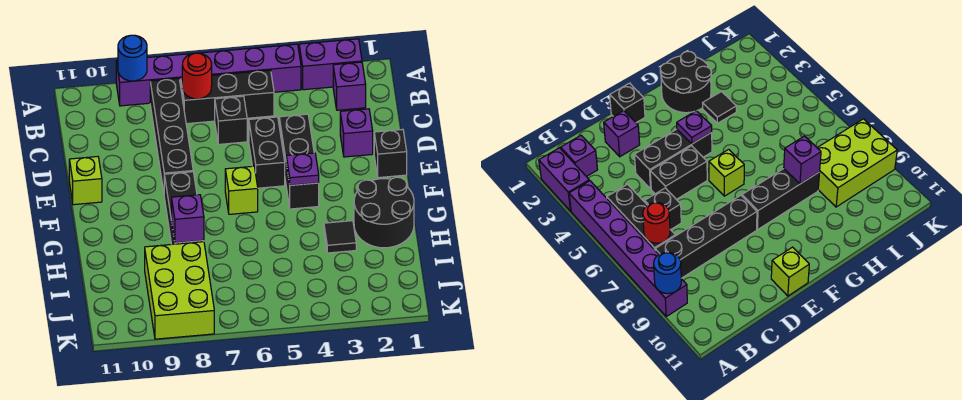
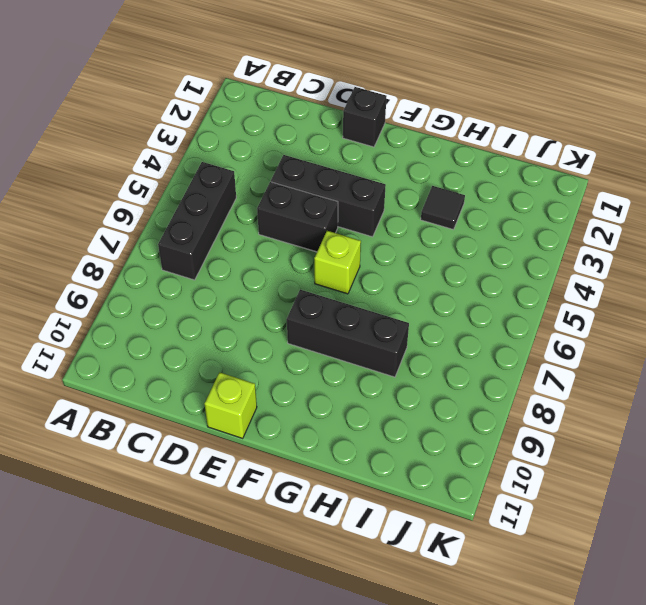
none -> purple 1x2 brick [299,39,362,90]
none -> purple 1x6 brick [116,44,301,106]
none -> purple 1x1 brick [333,62,366,110]

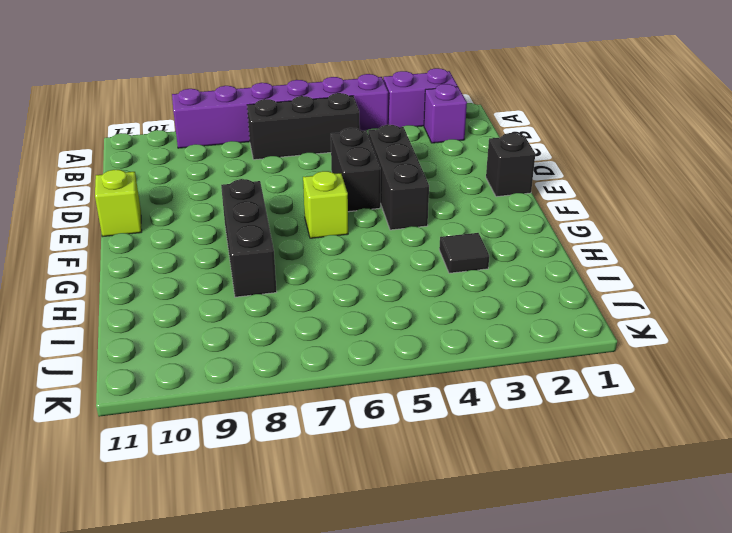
none -> black 1x4 brick [150,78,193,191]
none -> black 1x1 brick [215,96,247,144]
none -> purple 1x1 brick [340,109,373,157]

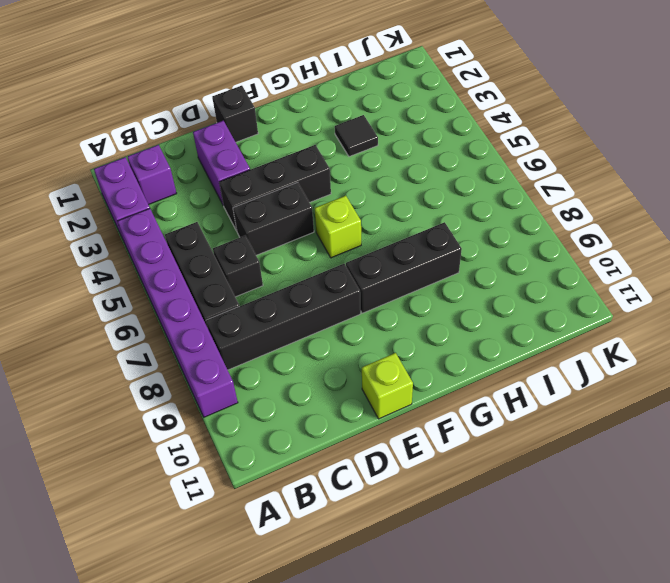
purple 1x2 brick [193,121,250,206] -> purple 1x1 brick [340,109,373,157]
none -> black 2x2 round brick [354,177,414,248]
none -> lime 2x3 brick [145,242,214,339]
none -> blue 1x1 round brick [118,35,147,81]

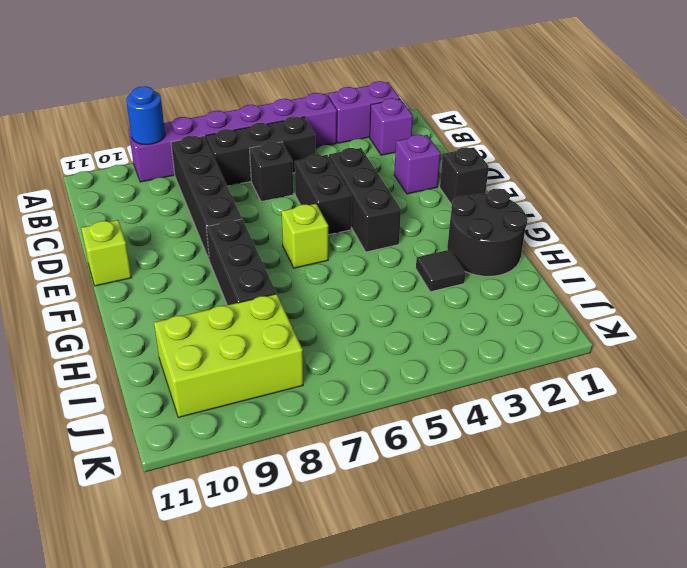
lime 2x3 brick [154,294,303,417] -> lime 2x3 brick turned to [145,242,214,339]
none -> red 1x1 round brick [182,53,212,99]
none -> purple 1x1 plate [286,153,319,185]
none -> purple 1x1 brick [172,195,204,243]

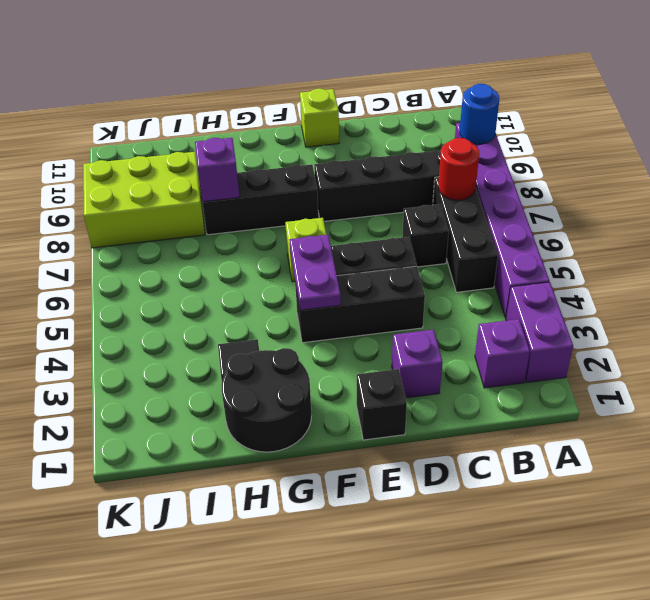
purple 1x2 plate [289,235,341,310] -> purple 1x1 plate [286,153,319,185]

